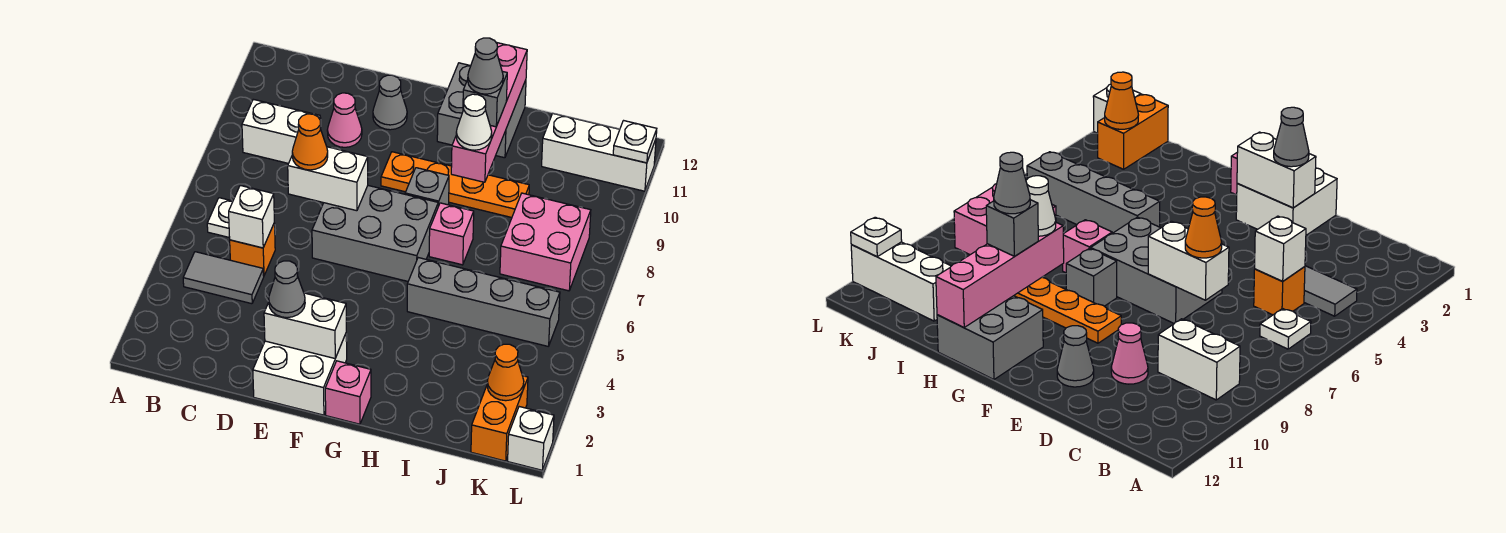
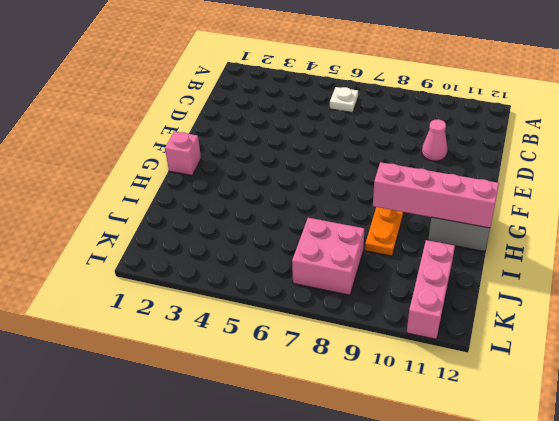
pink 1x3 brick [407,240,455,339] -> white 1x3 brick [542,114,656,191]
none -> grey 1x2 tile [183,252,264,304]
none -> white 1x2 brick [242,99,321,163]
none -> orange 1x1 brick [230,223,275,276]

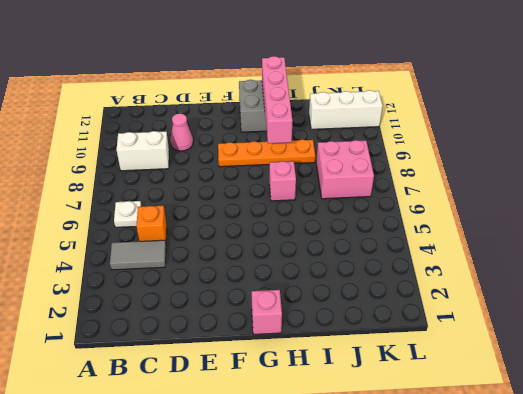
none -> white 2x2 brick [253,334,347,415]
none -> grey 2x3 brick [312,186,438,281]
none -> grey 1x1 cone [373,75,407,130]

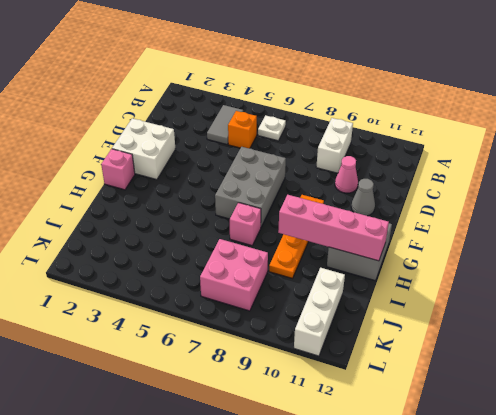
none -> grey 1x1 brick [405,168,449,206]
none -> grey 1x4 brick [407,258,560,346]
none -> orange 1x2 brick [471,376,528,461]

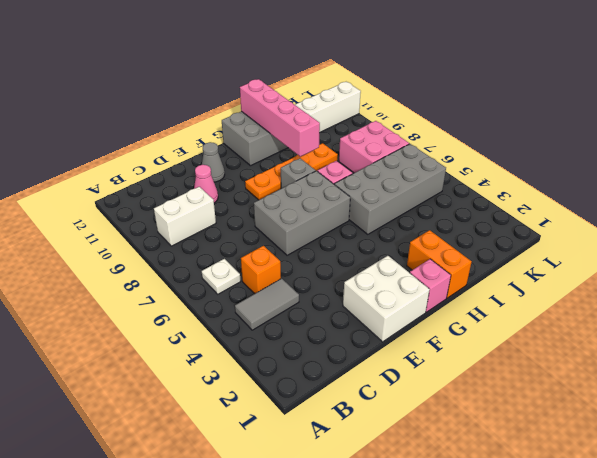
orange 1x2 brick [407,230,471,298] -> orange 1x2 brick moved to [471,376,528,461]
grey 2x4 brick [334,144,446,234] -> grey 1x4 brick [407,258,560,346]
none -> white 1x1 brick [508,407,554,470]
none -> white 1x1 brick [229,185,274,248]
none -> white 1x2 brick [288,147,368,211]

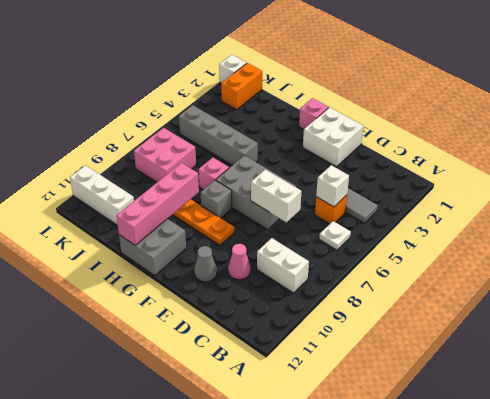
none -> white 1x2 brick [264,293,346,358]
none -> orange 1x1 cone [487,344,524,401]
none -> white 1x1 plate [613,121,657,163]

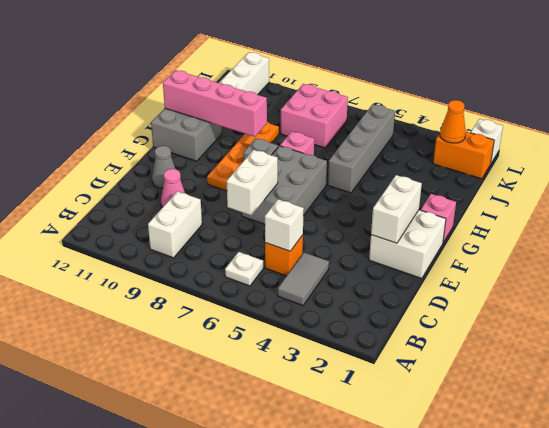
none -> white 1x1 plate [613,121,657,163]
none -> orange 1x1 cone [292,114,328,170]
none -> grey 1x1 cone [269,261,305,318]

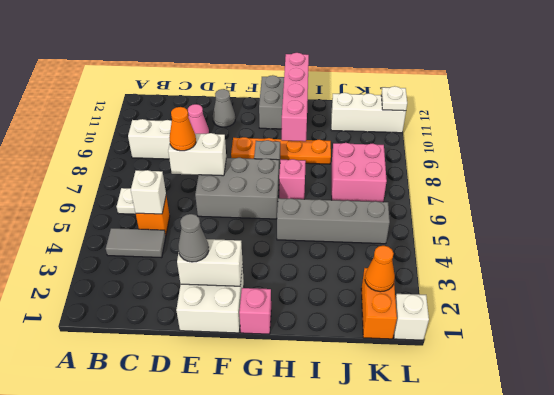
none -> white 1x1 cone [456,94,492,150]
none -> grey 1x1 brick [463,72,507,127]
none -> grey 1x1 cone [468,38,503,94]

